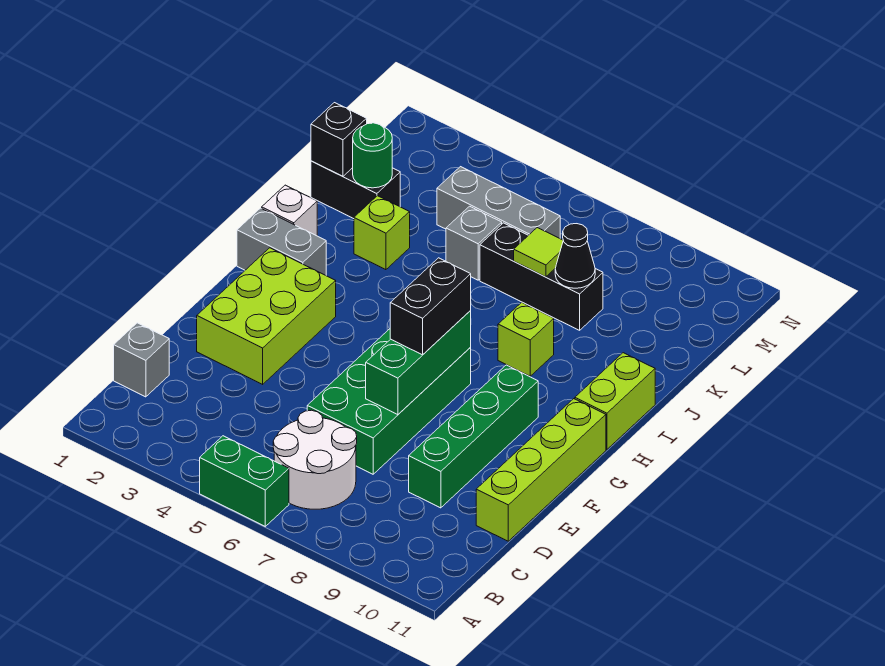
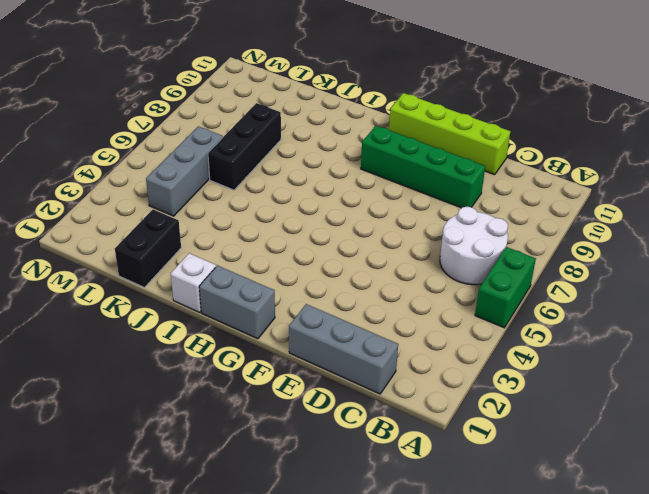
grey 1x3 brick [289,304,398,394] -> grey 1x1 brick [114,323,169,397]
grey 1x2 brick [199,266,275,339] -> grey 1x2 brick turned to [237,208,326,275]
none -> green 2x4 brick [307,329,471,474]
none -> lime 2x3 brick [197,248,336,384]
none -> lime 1x2 brick [575,353,655,449]

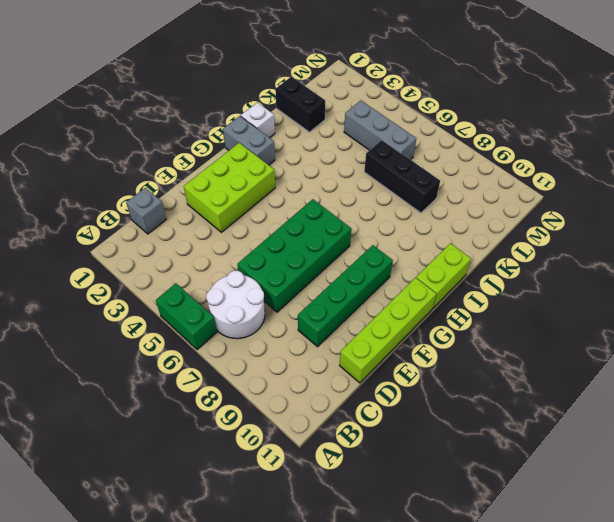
none -> lime 1x1 brick [498,302,554,376]
none -> lime 1x1 brick [354,196,410,270]
none -> grey 1x1 brick [446,206,502,280]

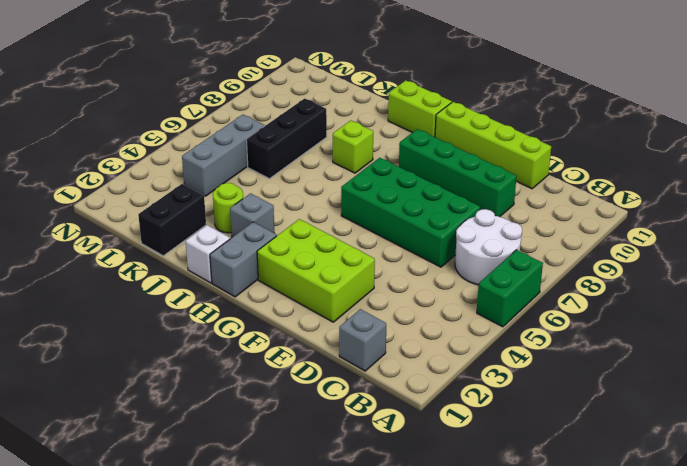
grey 1x1 brick [230,193,274,237] -> grey 1x1 brick moved to [446,206,502,280]
lime 1x1 round brick [213,183,243,233] -> lime 1x1 brick [354,196,410,270]
none -> green 1x3 brick [366,311,471,415]
none -> black 1x1 brick [311,103,367,176]
none -> green 1x1 round brick [353,123,392,188]

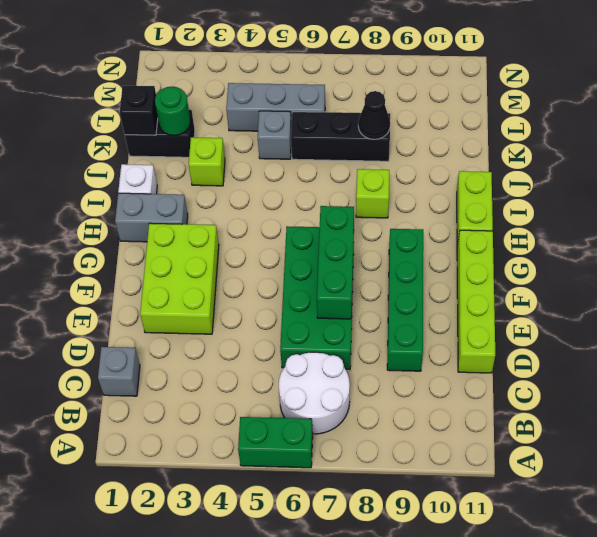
none -> lime 1x1 tile [514,228,563,277]
none -> black 1x2 brick [390,258,471,355]

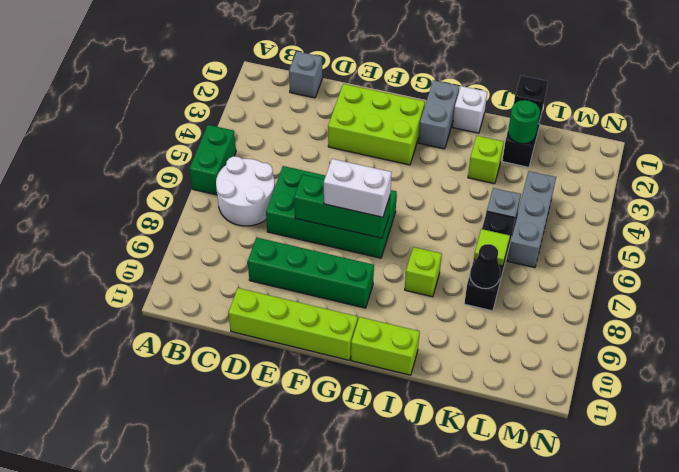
white 1x2 brick [324,159,392,217] -> black 1x2 brick [390,258,471,355]

